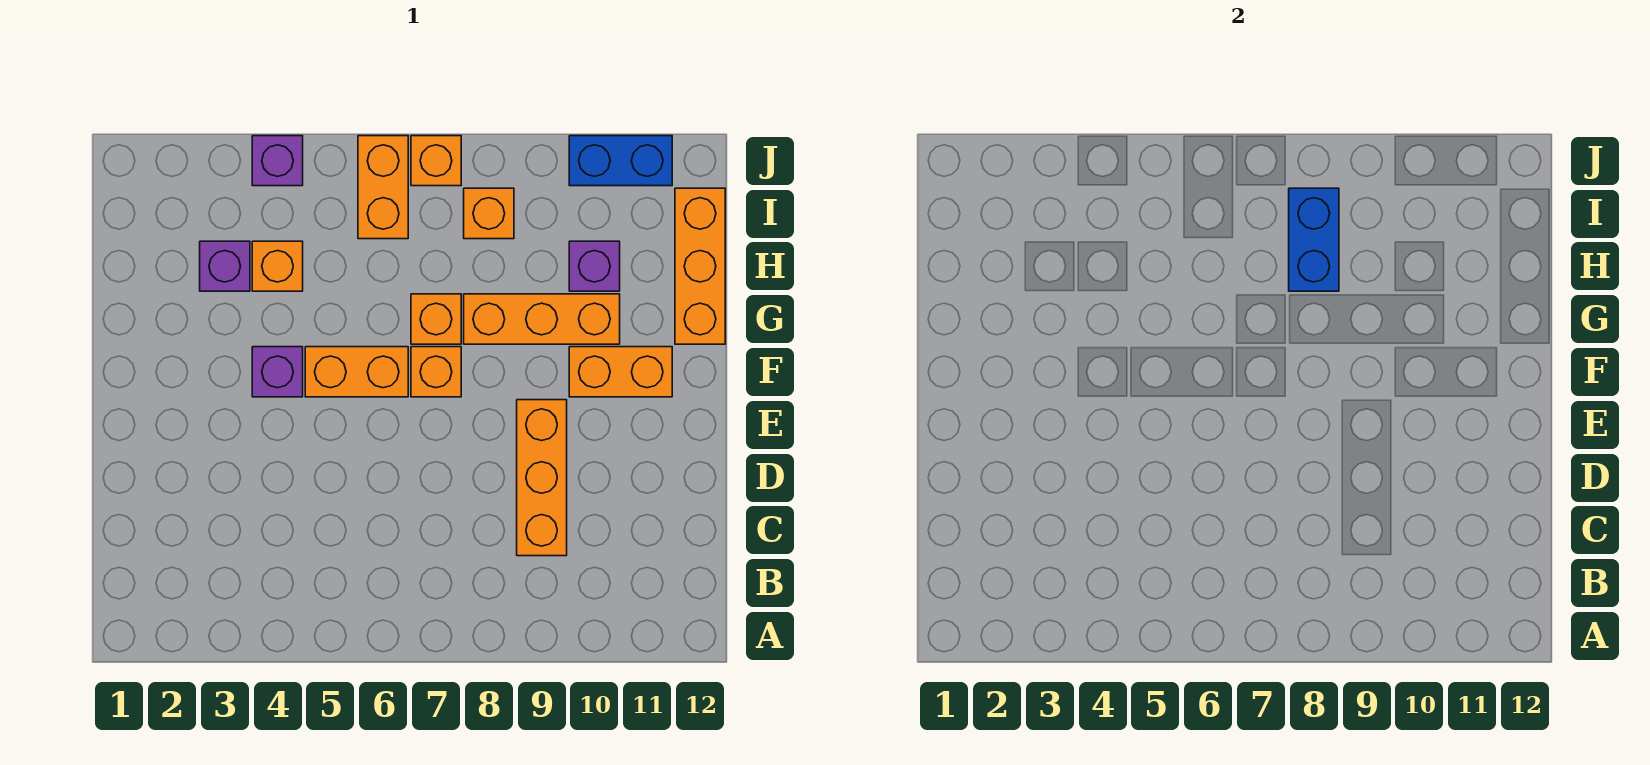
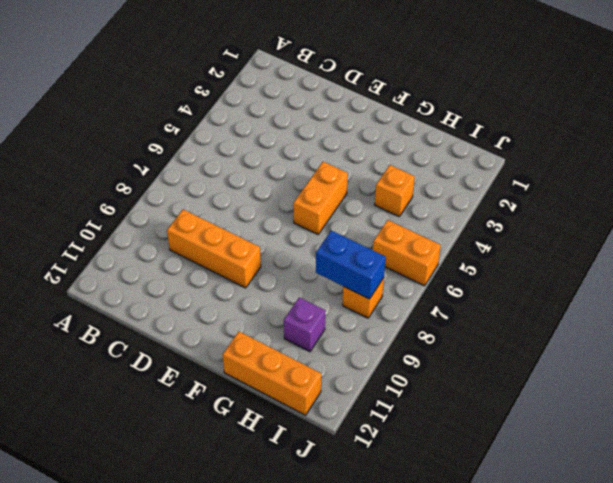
none -> purple 1x1 brick [252,347,303,397]
none -> orange 1x1 brick [411,347,461,397]
none -> orange 1x2 brick [569,347,672,397]

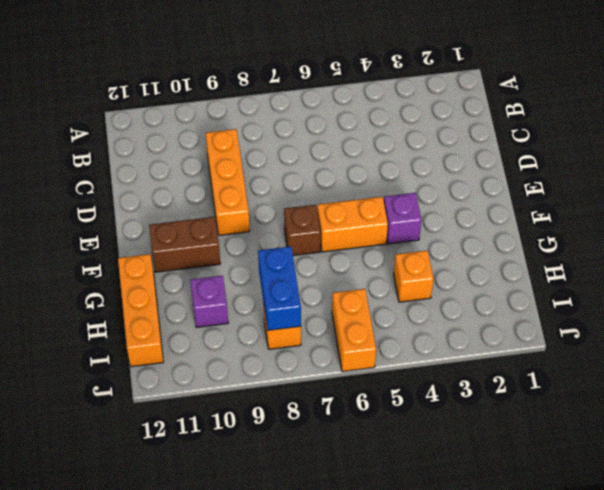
brown 1x1 brick [284,205,321,256] -> orange 1x1 brick [411,347,461,397]
brown 1x2 brick [149,217,220,272] -> orange 1x2 brick [569,347,672,397]
none -> orange 1x1 brick [411,294,461,344]
none -> orange 1x3 brick [464,294,620,344]
none -> purple 1x1 brick [200,241,250,291]

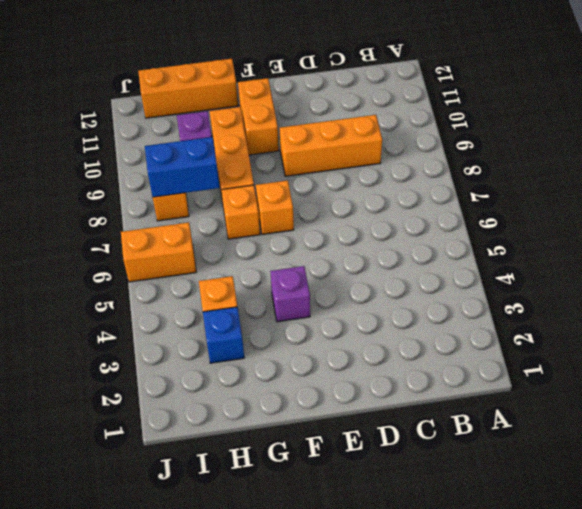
blue 1x1 brick [203,307,244,363] -> purple 1x1 brick [200,241,250,291]
none -> orange 1x2 brick [305,347,408,397]
none -> purple 1x1 brick [252,136,303,186]
none -> orange 1x1 brick [411,136,461,186]

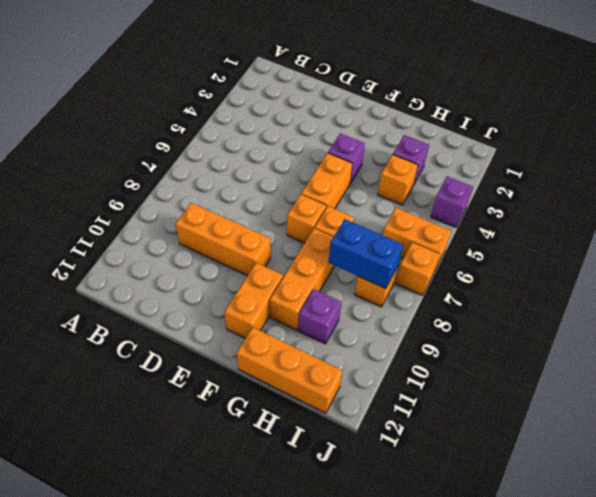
none -> blue 1x2 brick [569,136,672,186]

